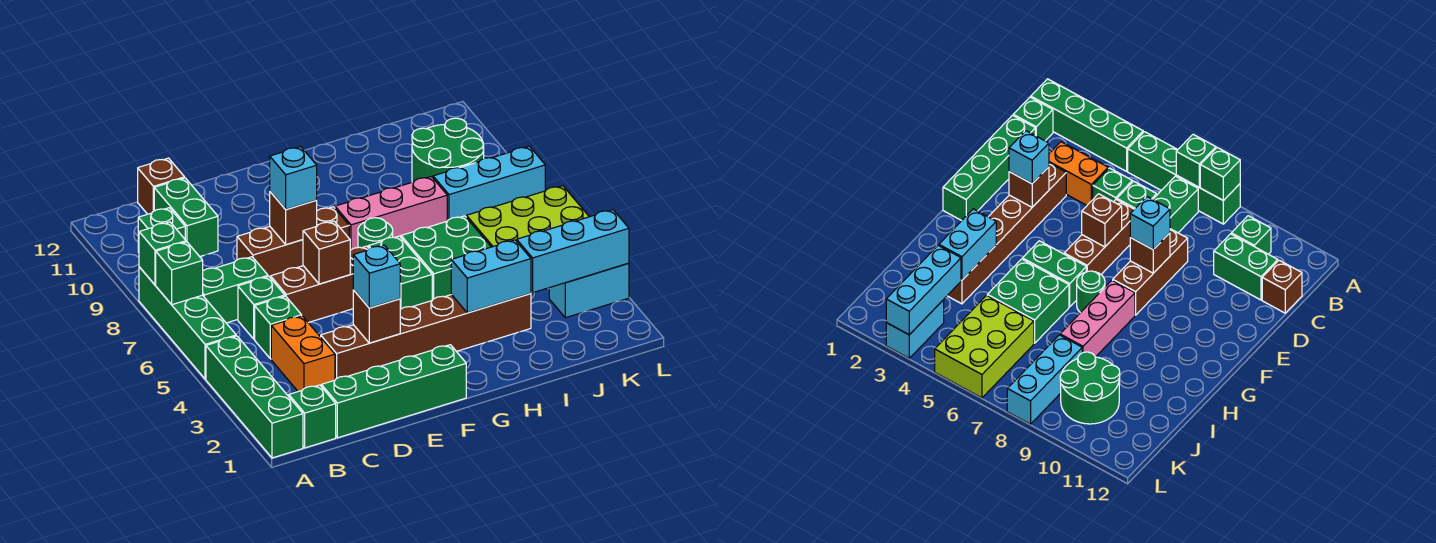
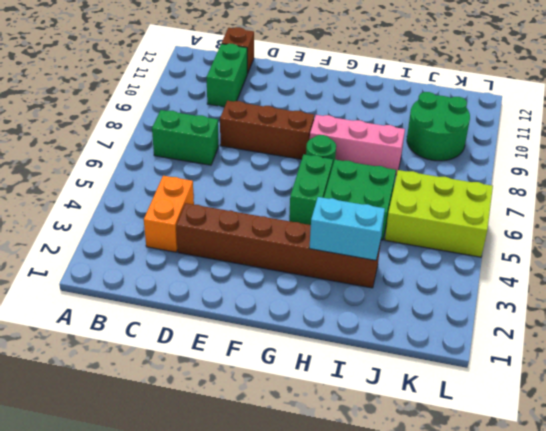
none -> green 1x4 brick [206,336,303,458]
none -> green 1x4 brick [139,267,236,379]
none -> green 1x1 brick [289,385,336,448]
none -> green 1x1 brick [138,208,185,252]

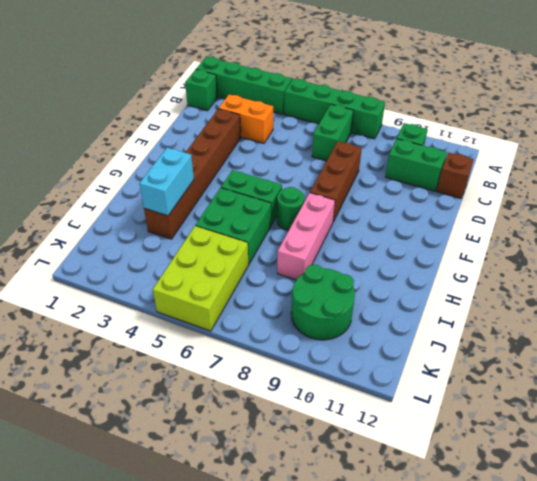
none -> green 1x4 brick [321,345,466,438]
none -> green 1x1 brick [255,296,302,359]
none -> green 1x1 brick [238,276,285,339]
none -> brown 1x3 brick [271,246,369,323]

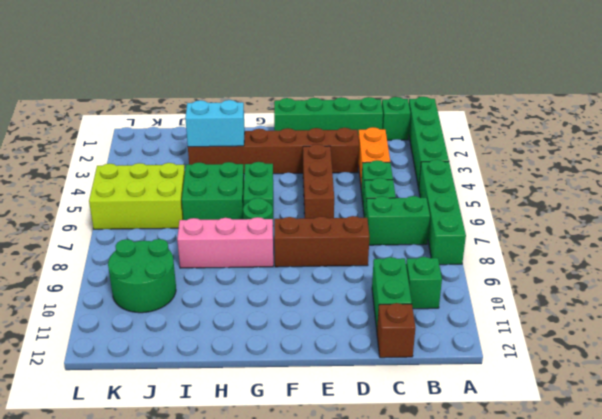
brown 1x3 brick [303,144,334,218] -> brown 1x3 brick turned to [271,246,369,323]
none -> cyan 1x3 brick [433,146,545,221]
none -> cyan 1x2 brick [549,263,629,318]
none -> green 1x1 brick [156,242,203,305]
none -> green 1x1 brick [139,222,186,285]

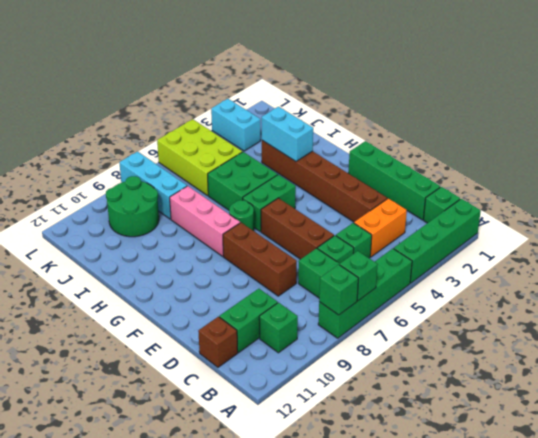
none -> brown 1x1 brick [353,290,400,343]
none -> brown 1x1 brick [303,221,350,284]
none -> brown 1x1 brick [270,192,317,244]
none -> cyan 1x3 brick [517,210,629,293]

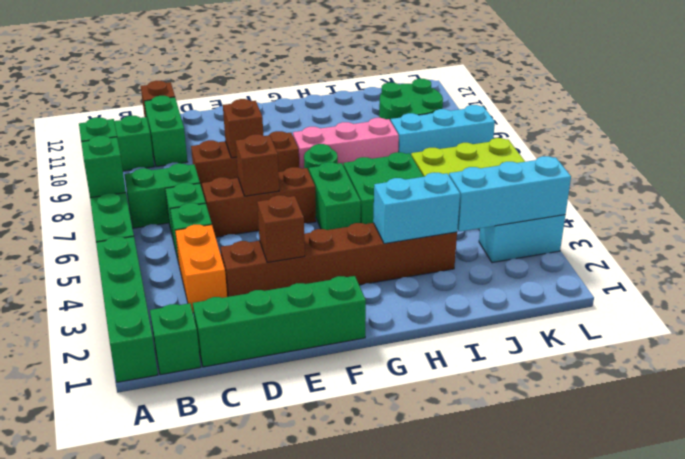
none -> cyan 1x1 brick [353,245,400,308]
none -> cyan 1x1 brick [270,147,317,209]

